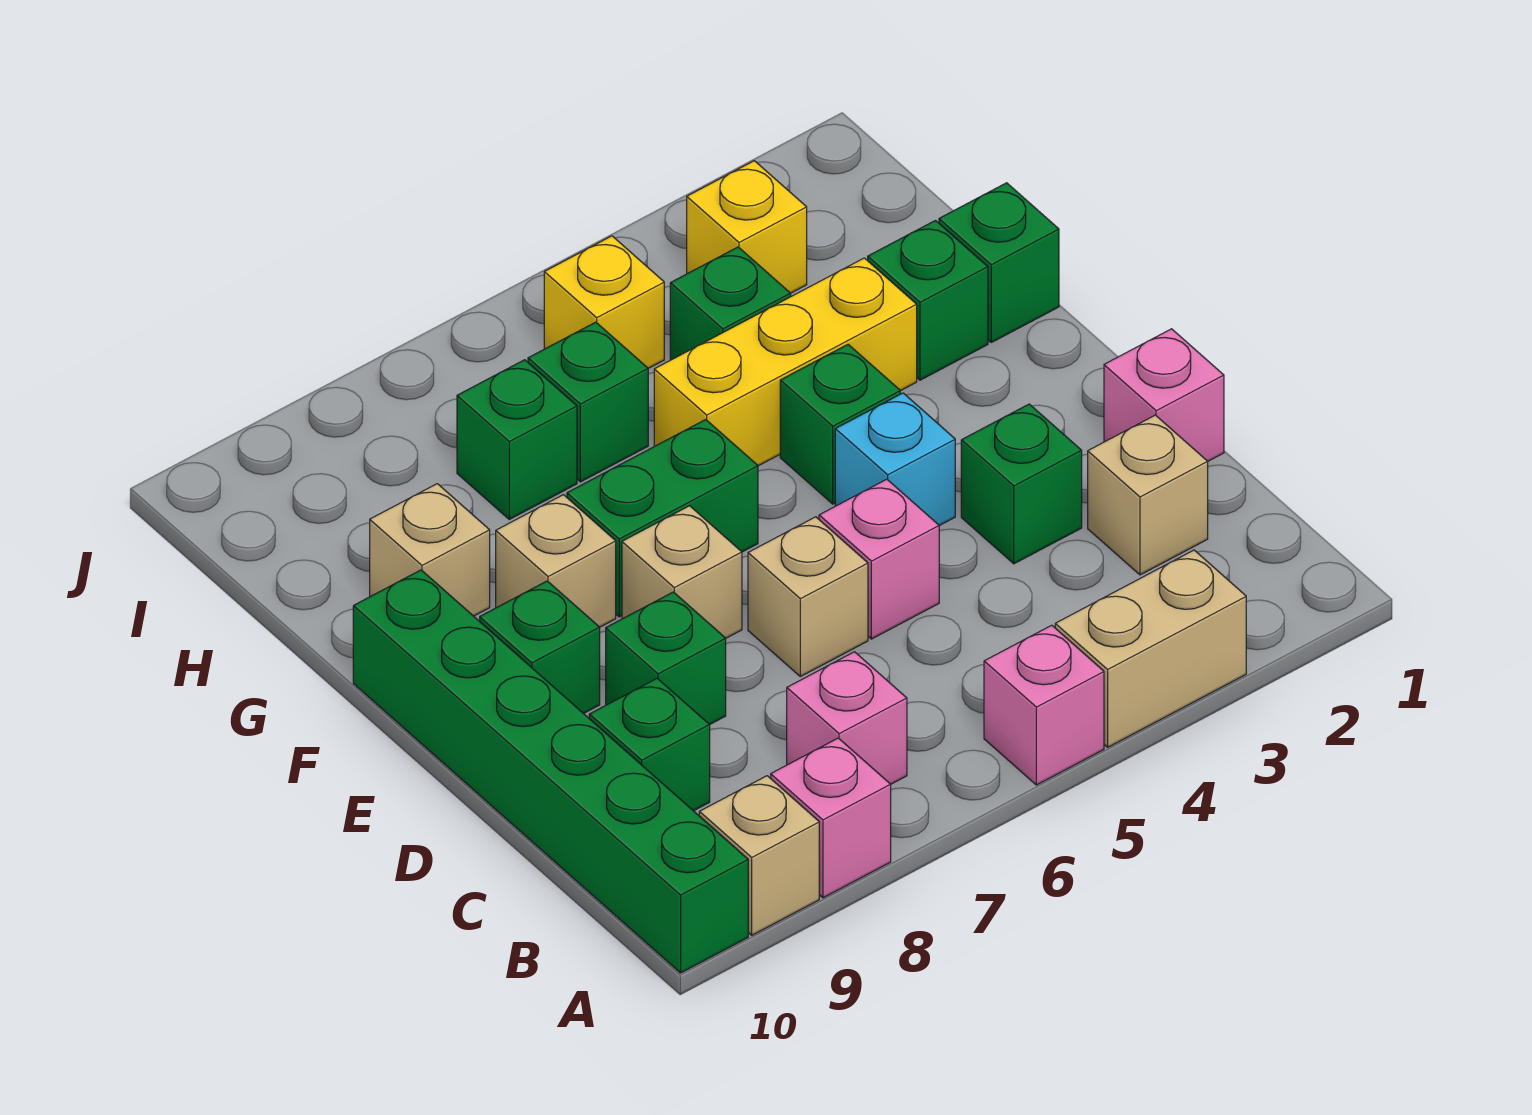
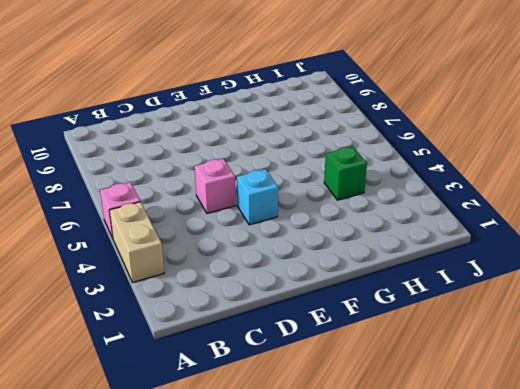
none -> pink 1x1 brick [771,738,891,898]
none -> tan 1x1 brick [699,776,819,935]
none -> green 1x6 brick [353,570,748,973]

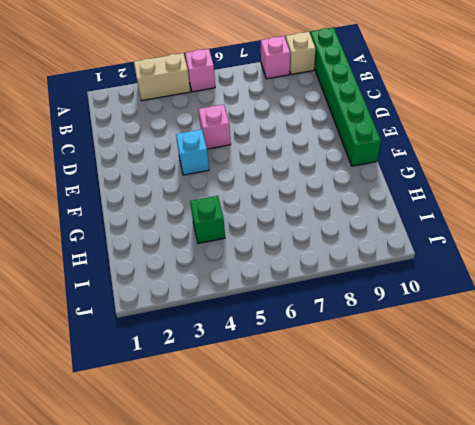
none -> pink 1x1 brick [787,652,907,784]
none -> tan 1x1 brick [1088,415,1208,575]
none -> green 1x1 brick [589,678,710,811]

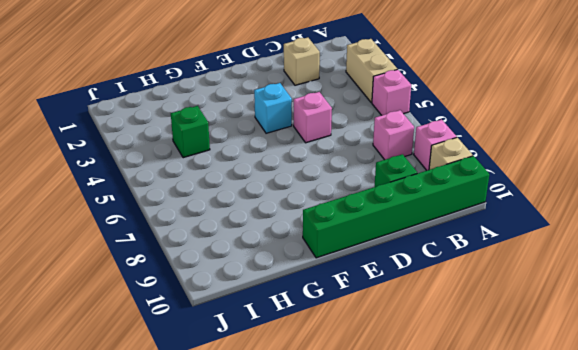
none -> pink 1x1 brick [1104,329,1224,461]
none -> green 1x1 brick [961,404,1082,564]
none -> tan 1x1 brick [748,517,868,677]

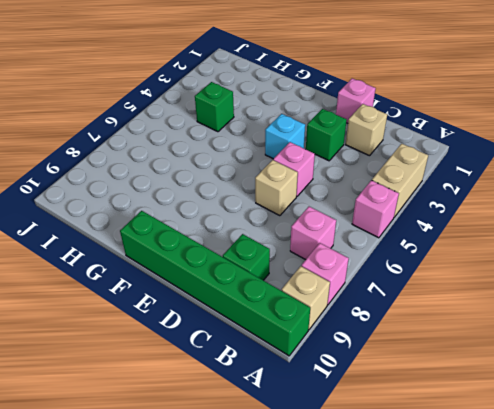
none -> green 1x1 brick [606,592,726,725]
none -> tan 1x1 brick [622,506,742,638]
none -> green 1x1 brick [480,581,600,714]

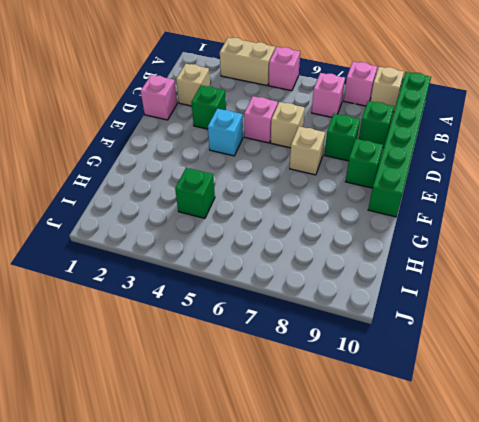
none -> green 1x1 brick [780,345,900,504]
none -> green 1x2 brick [567,420,758,617]
none -> tan 1x1 brick [496,495,616,627]

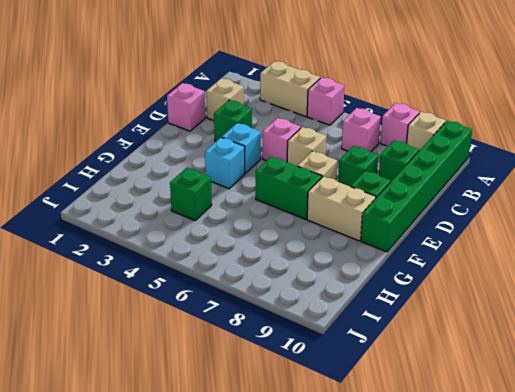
cyan 1x1 brick [205,137,245,189] -> green 1x1 brick [780,345,900,504]
tan 1x2 brick [307,176,376,241] -> tan 1x1 brick [496,495,616,627]
none -> green 1x1 brick [939,183,1059,342]
none -> green 1x1 brick [868,221,988,380]
none -> yellow 1x3 brick [654,258,917,466]

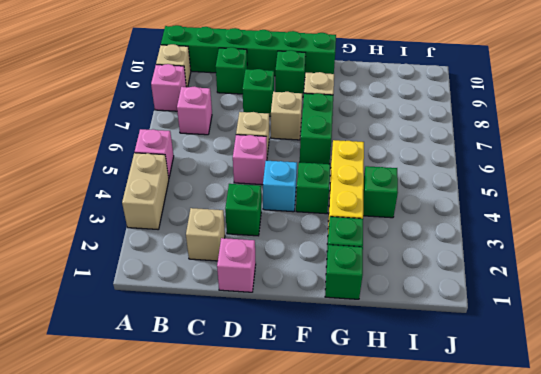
none -> tan 1x1 brick [370,484,490,616]
none -> green 1x1 brick [528,322,648,482]
none -> green 1x1 brick [457,360,577,519]

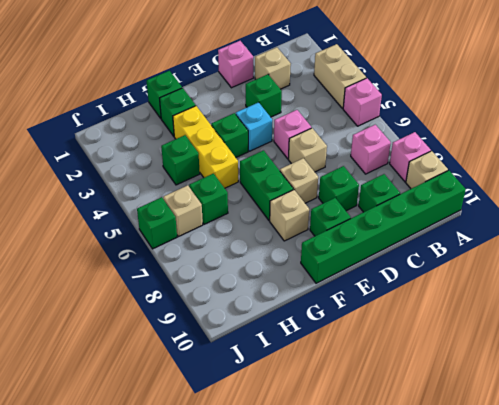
tan 1x1 brick [163,185,203,237] -> tan 1x1 brick moved to [370,484,490,616]
green 1x1 brick [137,197,177,249] -> green 1x1 brick moved to [457,360,577,519]
none -> yellow 1x1 brick [687,161,807,293]
none -> yellow 1x1 brick [544,236,664,368]

